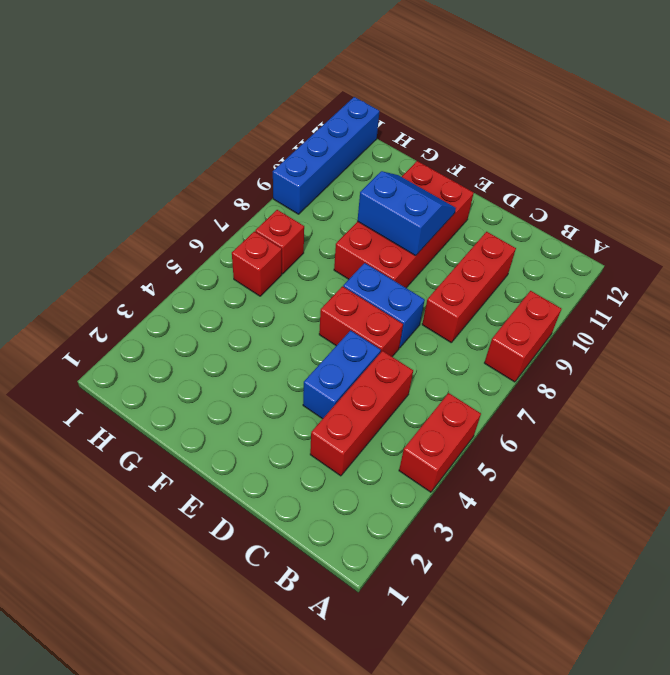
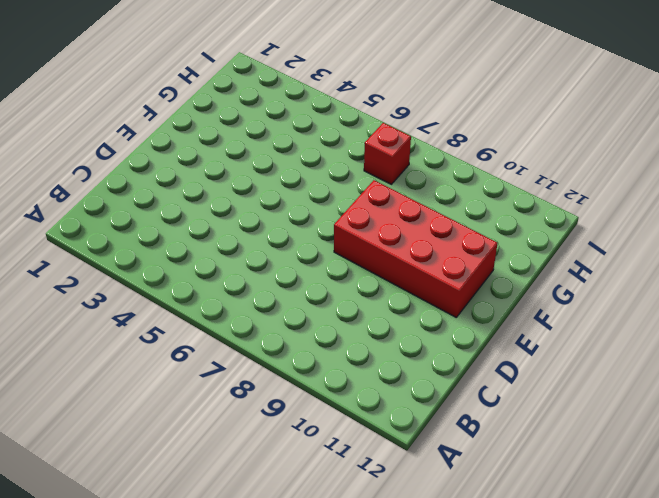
none -> red 1x2 brick [399,393,481,492]
none -> red 1x2 brick [485,291,561,382]
none -> red 1x3 brick [310,351,413,476]

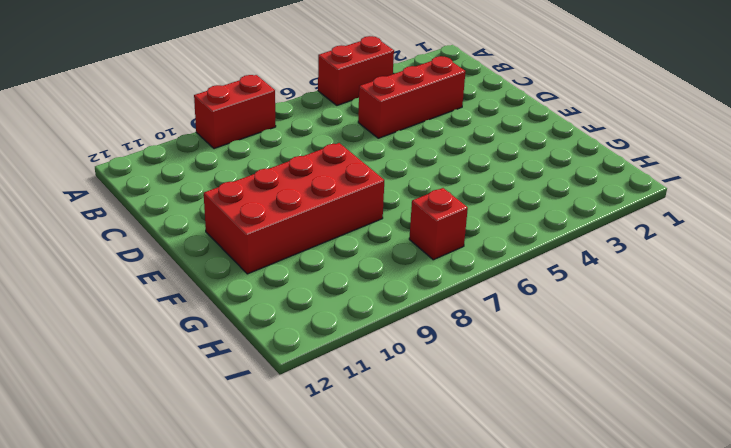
none -> red 1x3 brick [422,232,516,342]
none -> blue 1x2 brick [303,330,381,419]
none -> red 1x2 brick [319,286,403,357]

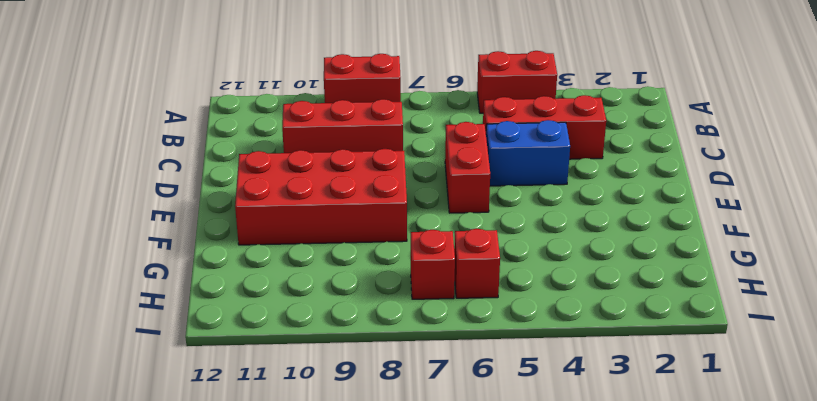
none -> blue 1x2 brick [343,263,425,348]
none -> blue 1x4 brick [273,97,380,214]
none -> blue 2x2 slope [358,171,456,256]

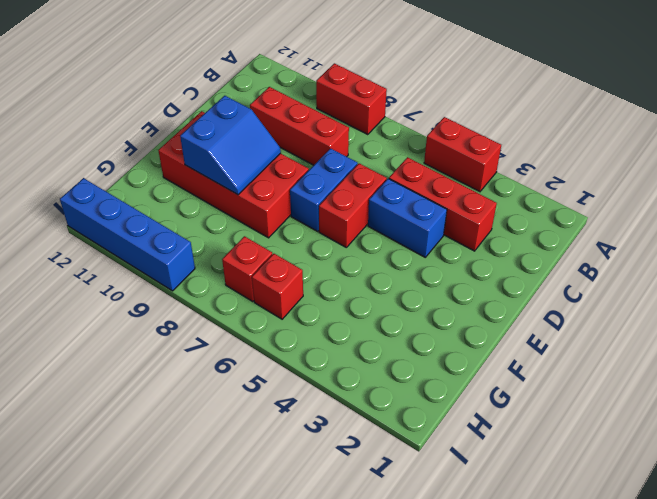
blue 2x2 slope [180,96,281,195] -> blue 2x2 slope turned to [358,171,456,256]

